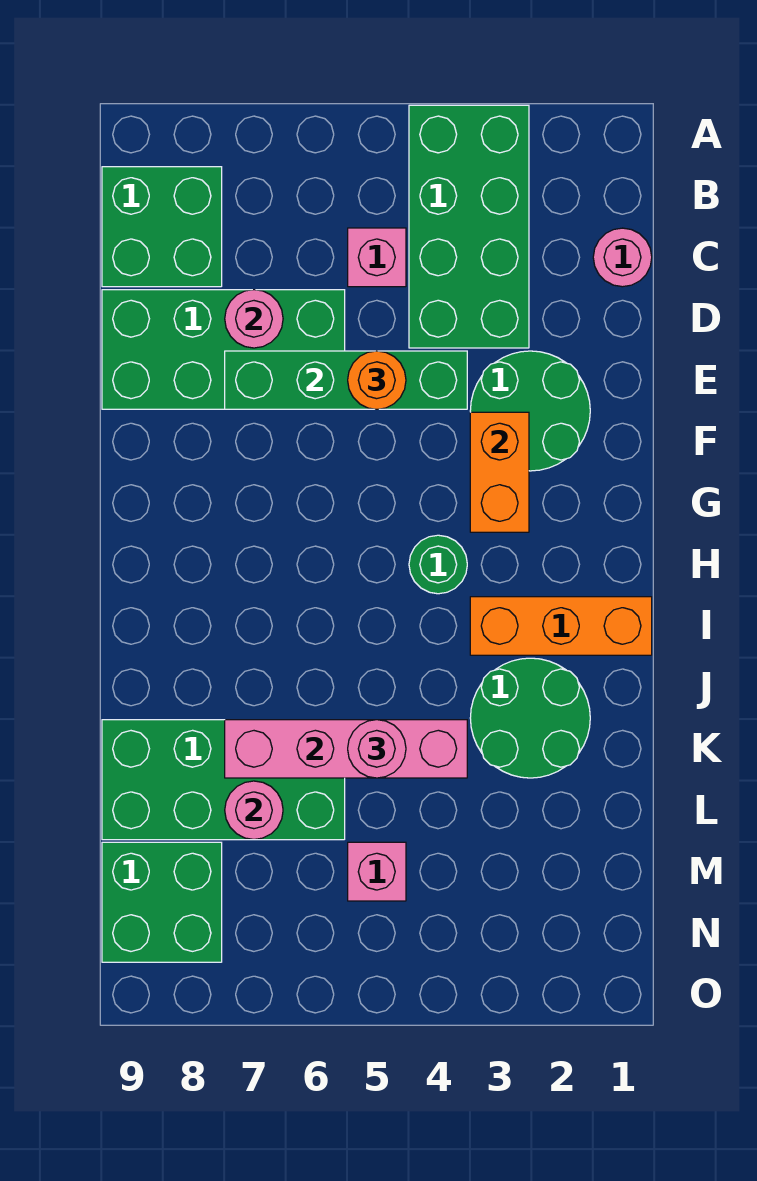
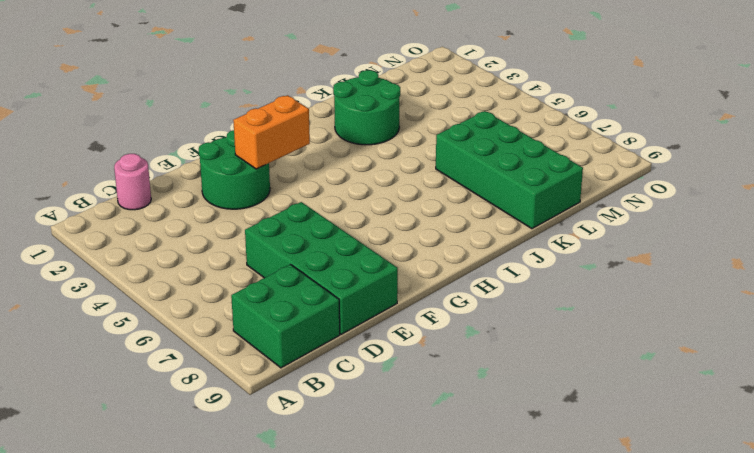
none -> green 2x4 brick [409,105,529,348]
none -> pink 1x1 brick [348,228,406,287]
none -> green 1x1 round brick [409,535,467,594]

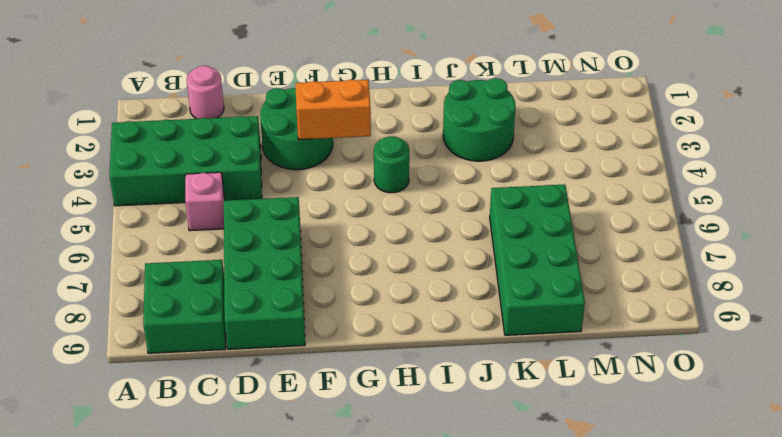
none -> orange 1x3 brick [470,597,652,655]
none -> pink 1x1 brick [348,842,406,901]
none -> green 2x2 brick [102,842,222,962]

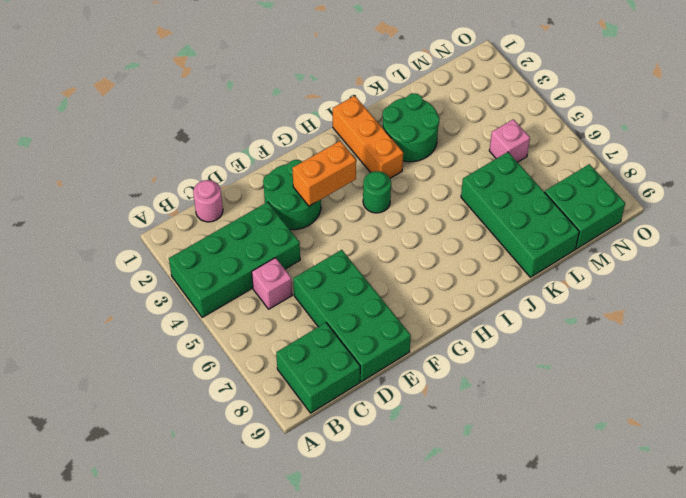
none -> pink 1x1 round brick [225,290,283,348]
none -> green 1x4 brick [225,351,467,409]
none -> pink 1x4 brick [225,720,467,778]

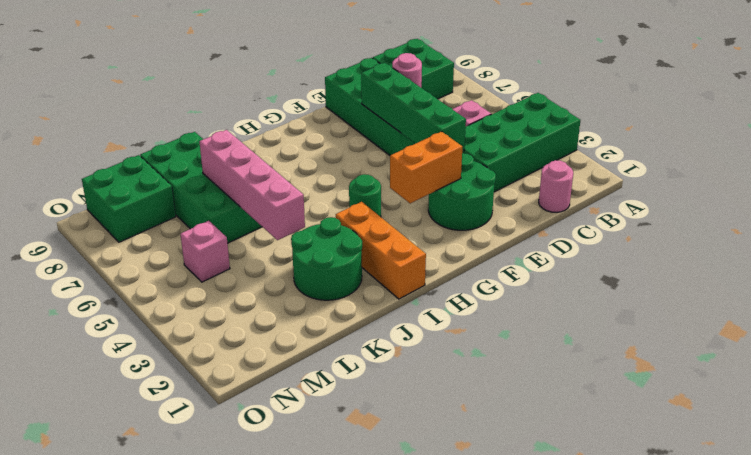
none -> pink 1x1 round brick [225,781,283,839]
none -> orange 1x1 round brick [348,351,406,409]
none -> pink 1x1 round brick [348,720,406,778]

